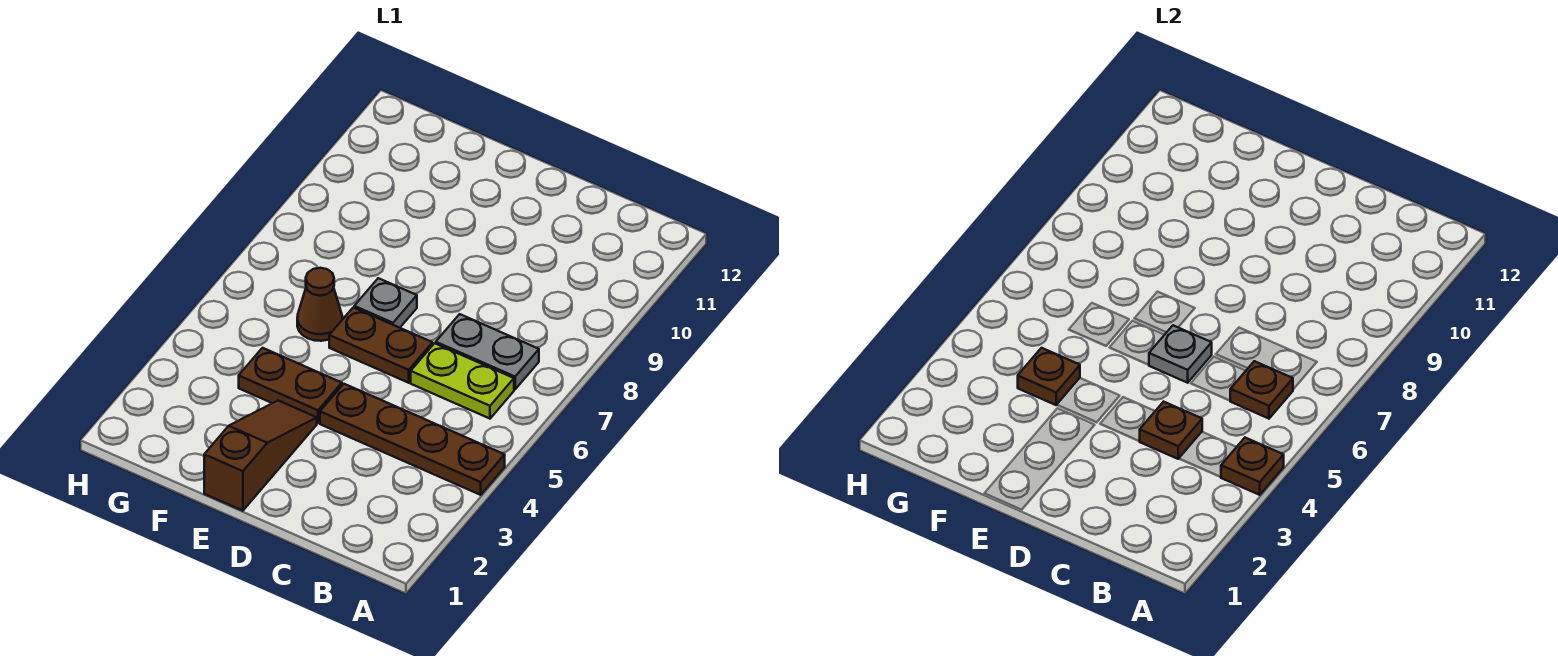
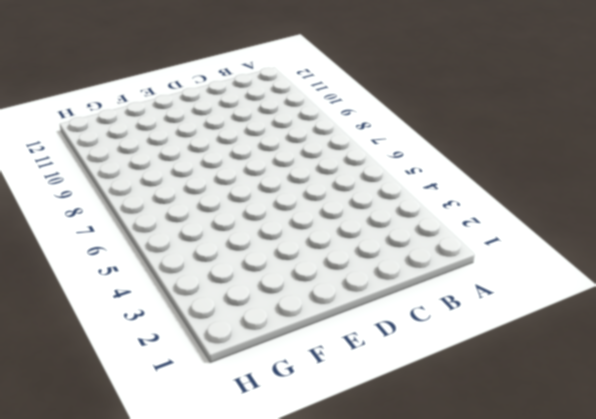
none -> brown 1x4 plate [320,384,505,495]
none -> lime 1x2 plate [411,343,514,419]
none -> grey 1x2 plate [436,314,539,389]

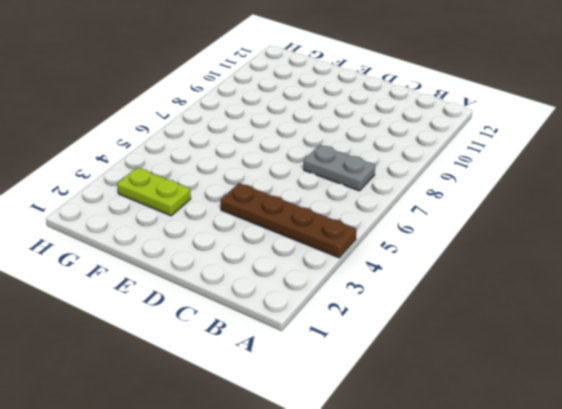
lime 1x2 plate [117,168,191,216] -> lime 1x2 plate moved to [411,343,514,419]
none -> brown 1x2 plate [329,307,433,383]
none -> brown 1x3 slope [204,401,317,511]
none -> brown 1x2 plate [239,348,342,423]

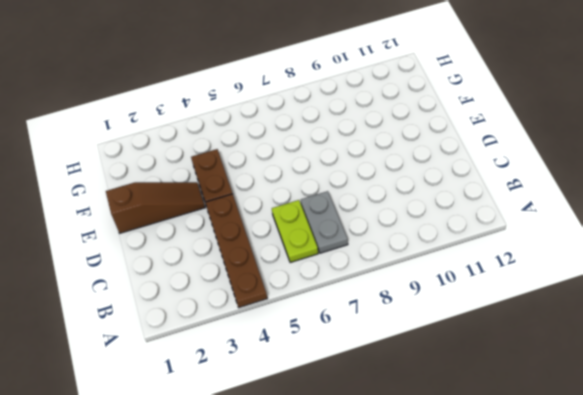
none -> brown 1x2 plate [329,307,433,383]
none -> grey 1x1 plate [354,278,417,328]
none -> brown 1x1 cone [297,268,343,341]

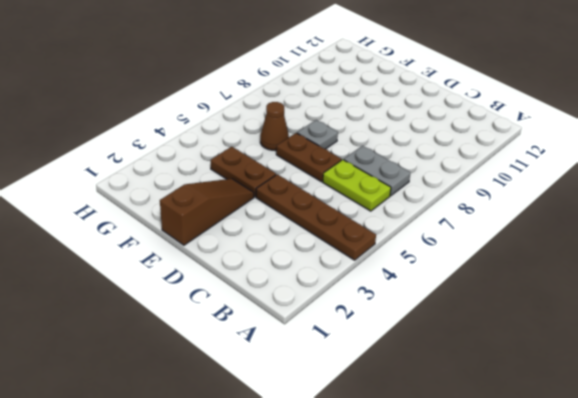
none -> brown 1x1 plate [1221,438,1284,495]
none -> brown 1x1 plate [1230,361,1293,419]
none -> brown 1x1 plate [1140,402,1202,459]

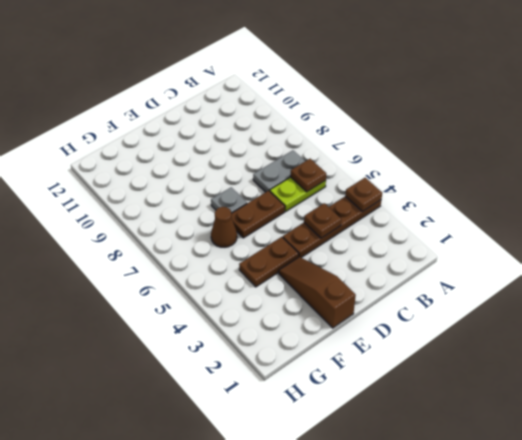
none -> grey 1x1 plate [1149,325,1212,383]
none -> brown 1x1 plate [1018,348,1080,405]

